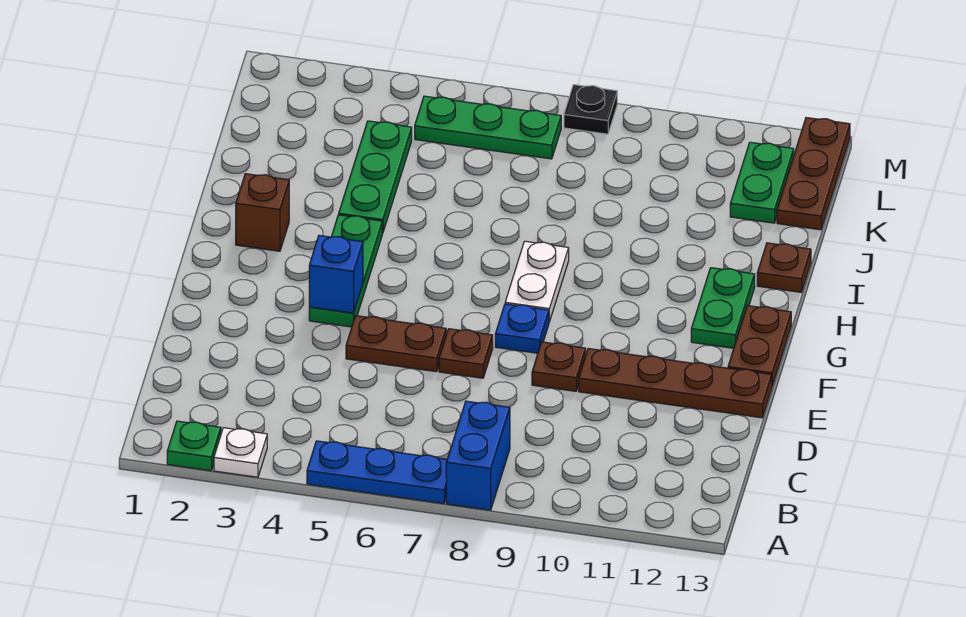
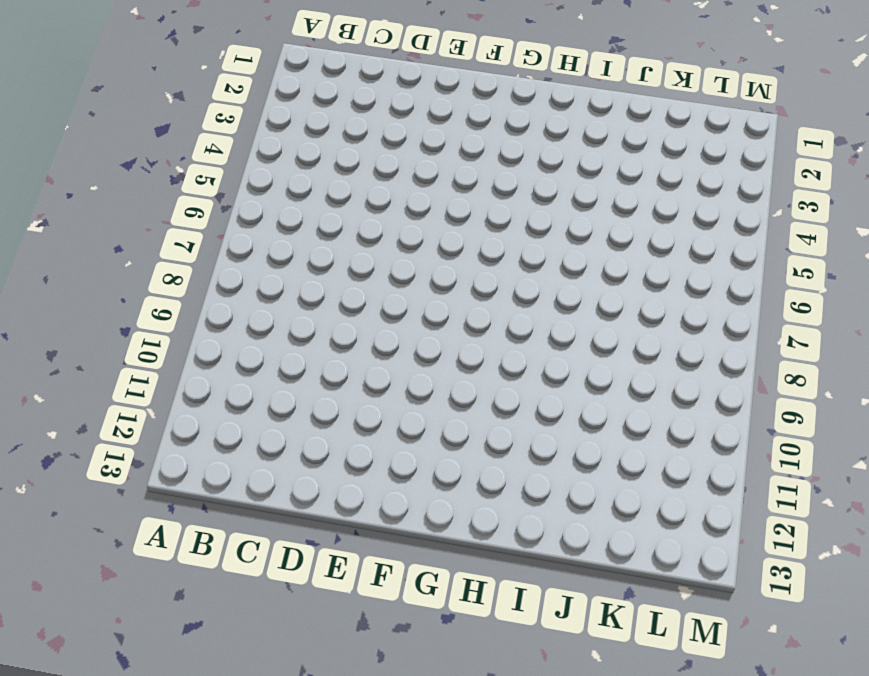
none -> green 1x1 plate [167,421,221,471]
none -> white 1x1 plate [214,428,267,477]
none -> blue 1x3 plate [307,441,447,504]

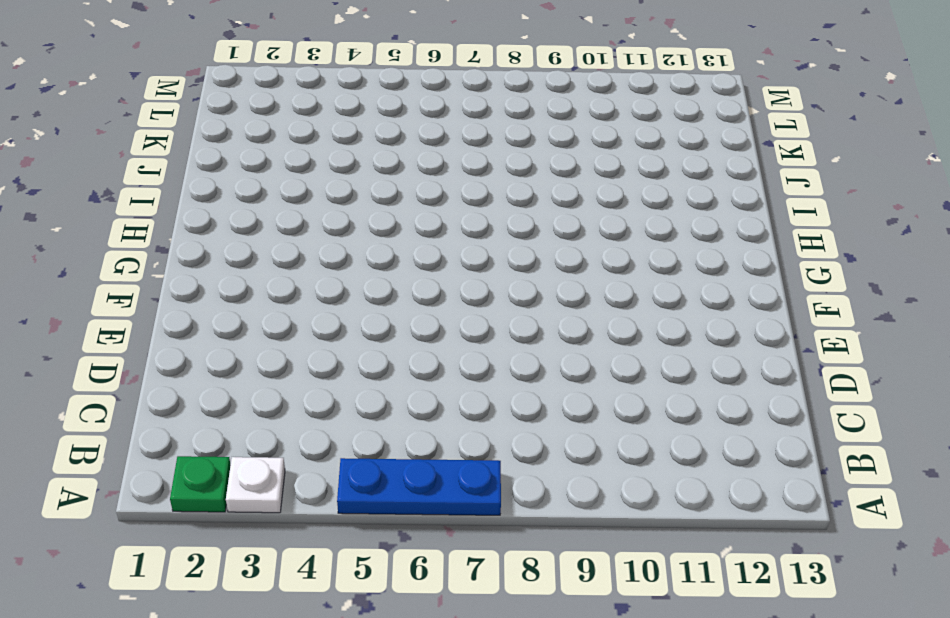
none -> blue 1x2 brick [446,401,510,510]
none -> brown 1x2 plate [346,316,446,372]
none -> brown 1x1 plate [439,329,493,378]

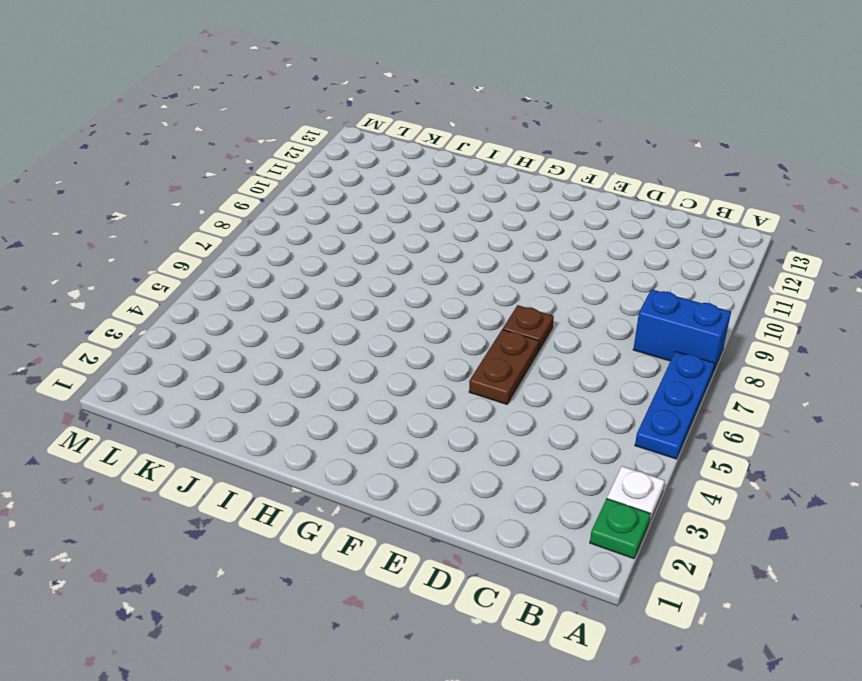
none -> brown 1x1 plate [532,342,586,391]
none -> brown 1x4 plate [579,348,772,418]
none -> green 1x3 plate [309,215,382,327]

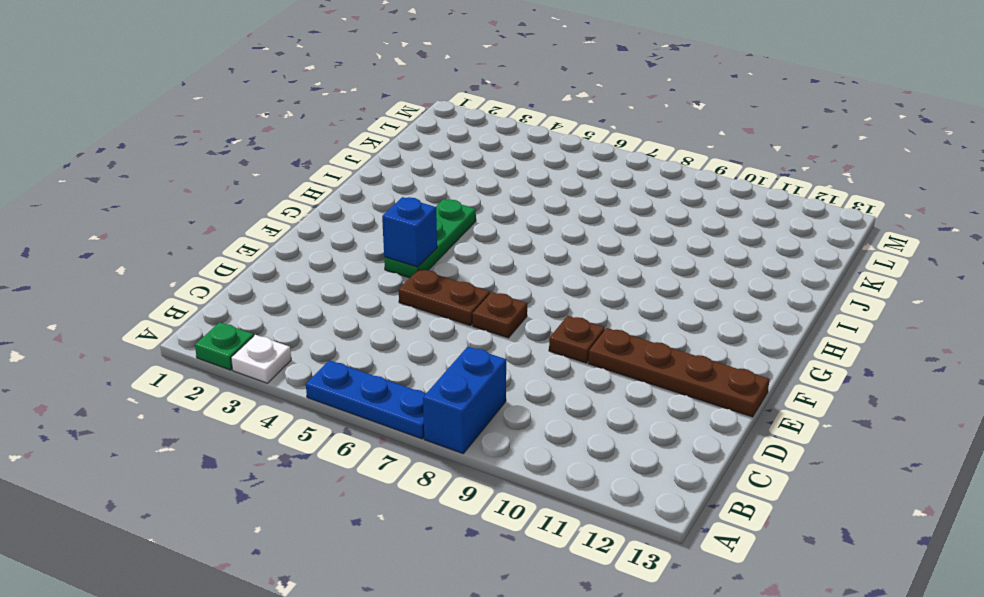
none -> blue 1x1 plate [495,304,549,353]
none -> brown 1x2 plate [728,306,791,386]
none -> white 1x2 plate [505,241,569,322]

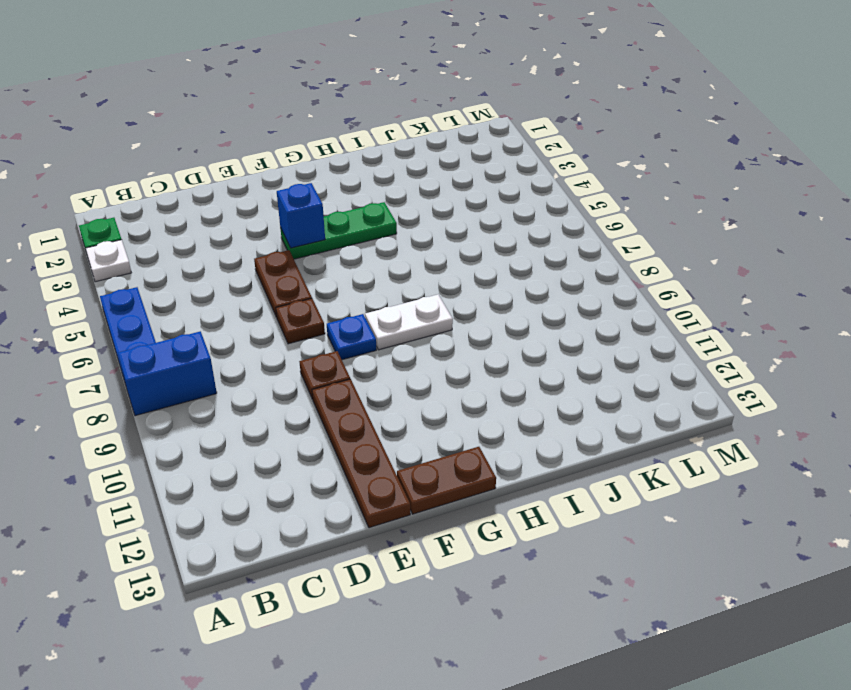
none -> green 1x2 plate [691,268,755,348]
none -> brown 1x1 brick [236,174,289,251]
none -> green 1x3 plate [339,121,412,233]

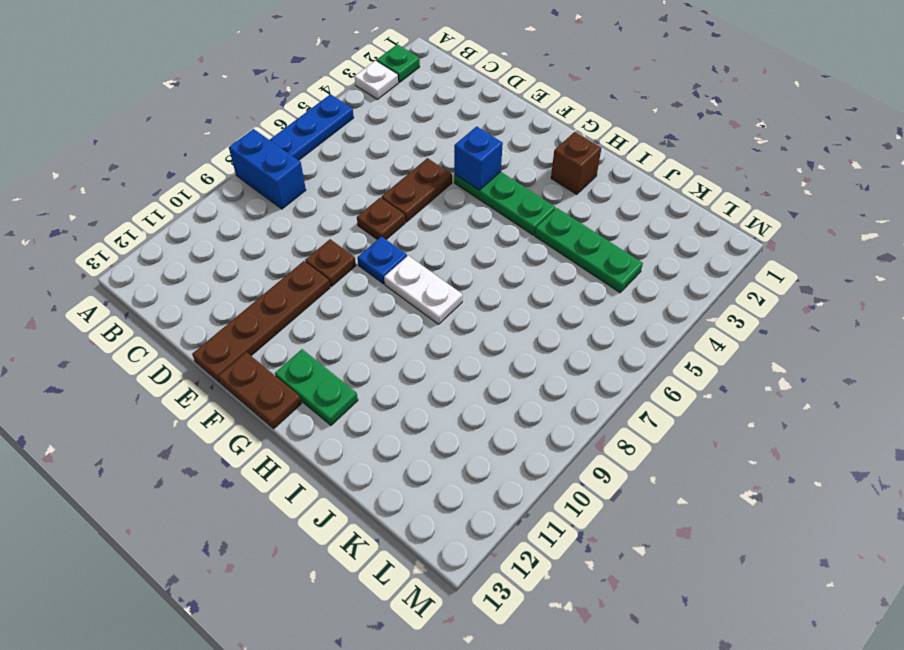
none -> brown 1x1 plate [757,243,811,292]
none -> green 1x2 plate [730,142,794,223]
none -> brown 1x3 plate [777,118,850,230]

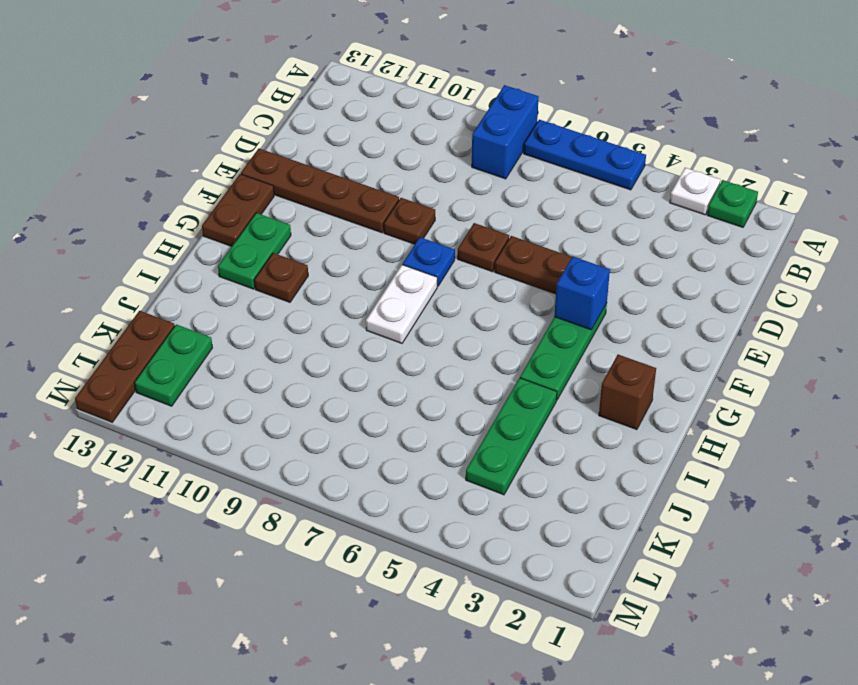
brown 1x1 plate [254,253,308,302] -> brown 1x1 plate moved to [757,243,811,292]
none -> green 1x3 plate [415,96,561,159]
none -> black 1x1 plate [564,85,617,134]

